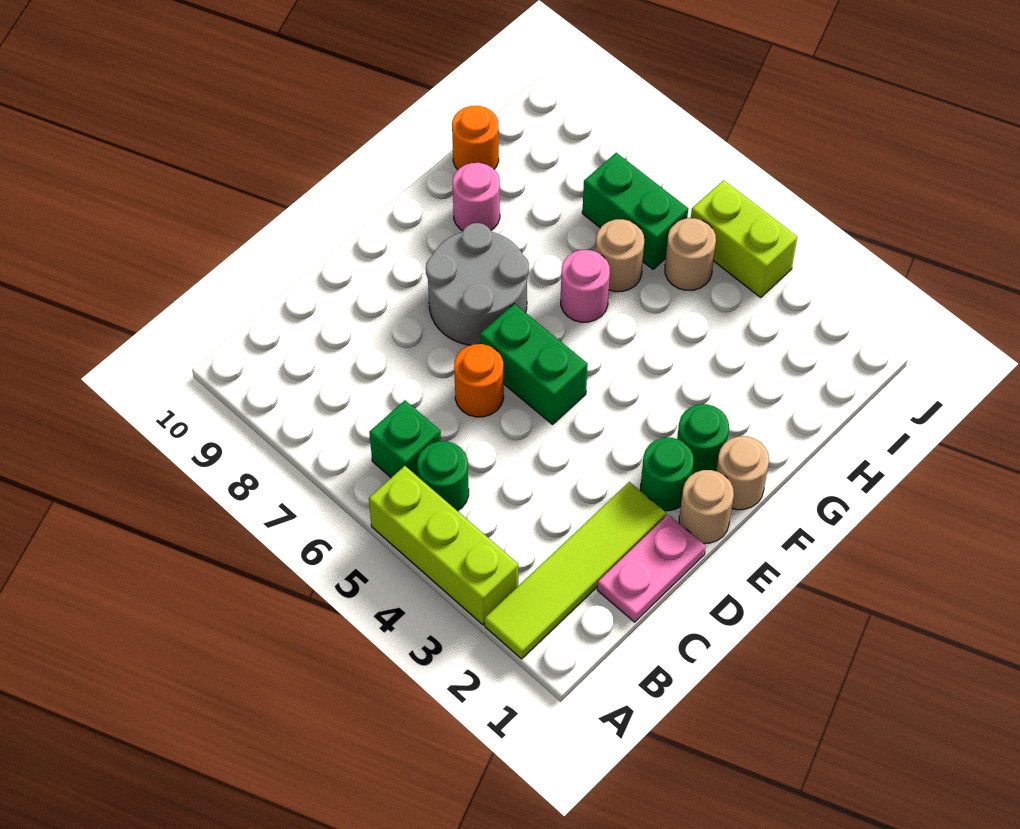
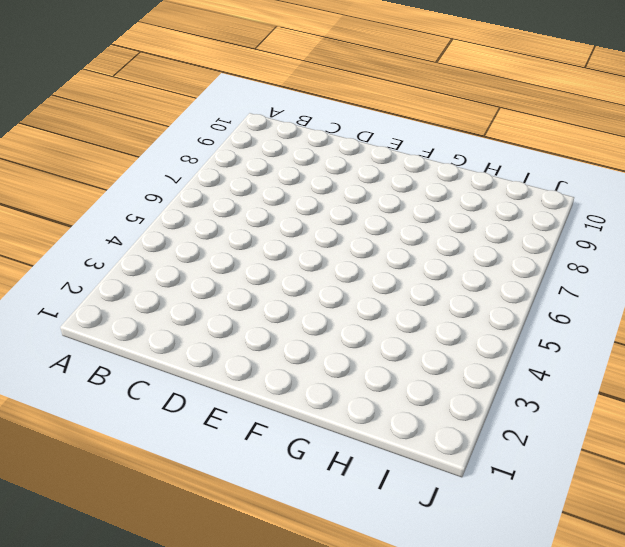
none -> lime 1x4 tile [485,482,666,659]
none -> lime 1x3 brick [369,466,518,625]
none -> green 1x1 round brick [418,441,469,511]

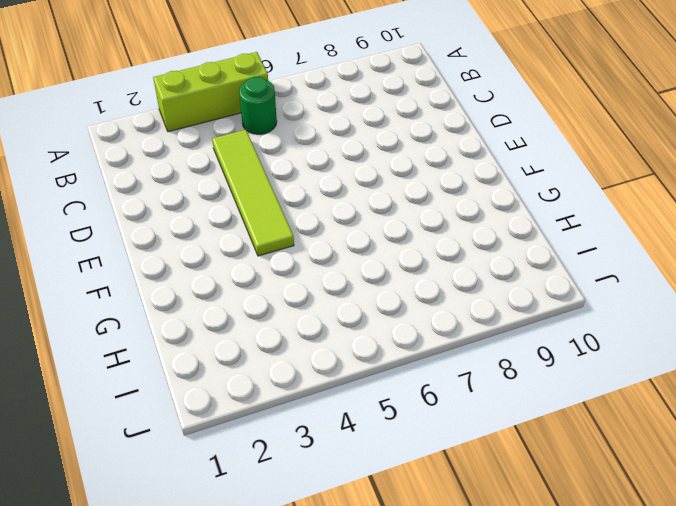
lime 1x4 tile [212,130,294,256] -> lime 1x4 tile moved to [485,482,666,659]
none -> green 1x1 brick [369,400,441,478]
none -> pink 1x2 plate [597,514,706,622]
none -> orange 1x1 round brick [454,344,504,417]

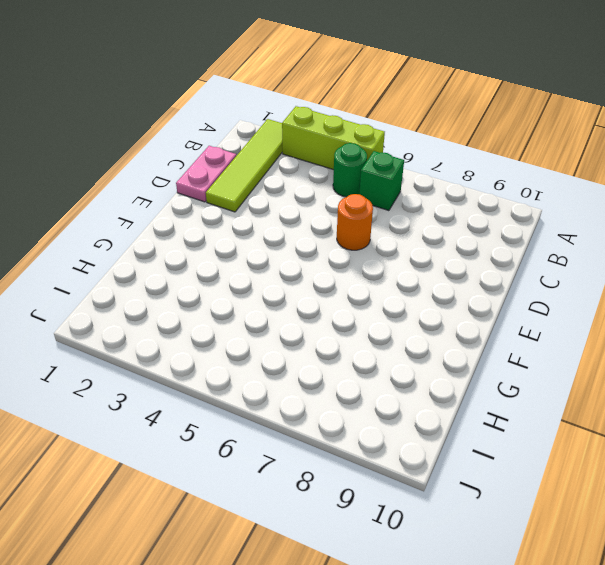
none -> tan 1x1 round brick [679,470,734,543]
none -> green 1x1 round brick [641,438,694,511]
none -> green 1x2 brick [480,304,588,424]

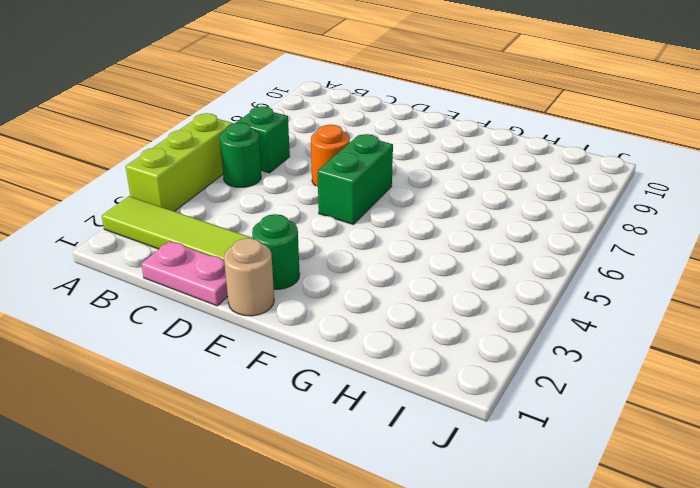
none -> grey 2x2 round brick [426,223,529,345]
none -> tan 1x1 round brick [716,436,769,510]
none -> green 1x1 round brick [677,404,729,474]

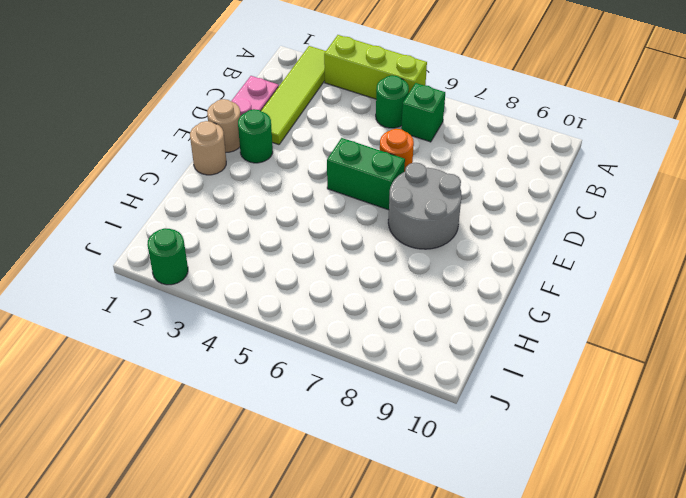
green 1x1 round brick [147,228,188,285] -> green 1x1 round brick moved to [677,404,729,474]
none -> pink 1x1 round brick [561,250,610,322]
none -> pink 1x1 round brick [453,163,500,231]
none -> tan 1x1 round brick [596,219,644,292]

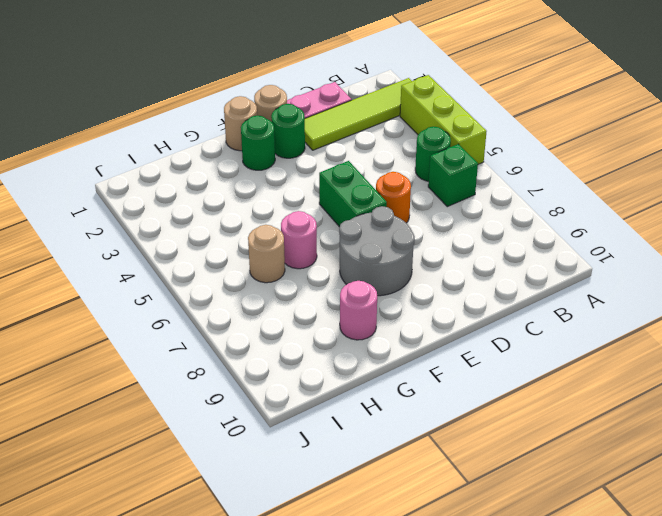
none -> orange 1x1 round brick [452,106,499,170]
none -> tan 1x1 round brick [665,218,716,290]
none -> green 1x2 brick [582,153,688,269]

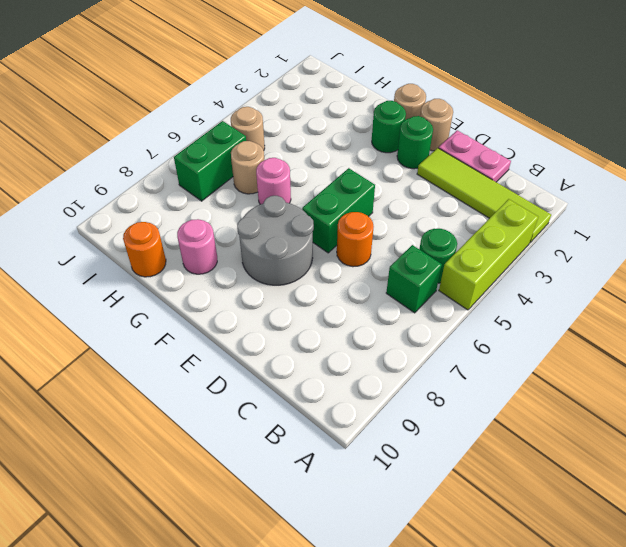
none -> lime 1x2 brick [691,180,798,298]

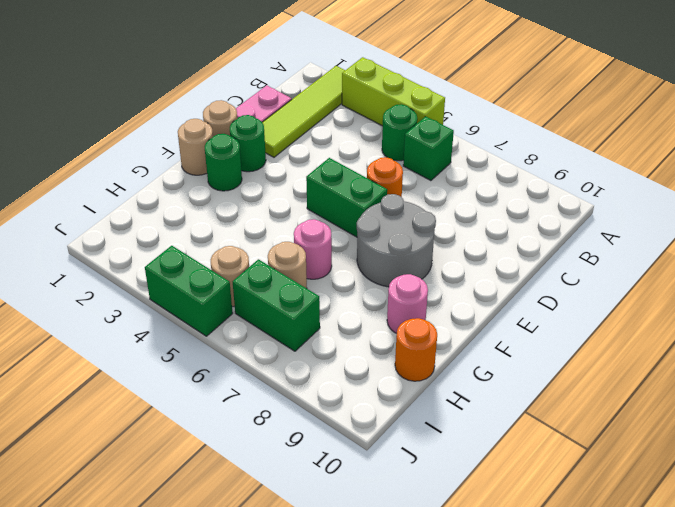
green 1x2 brick [145,246,233,336] -> lime 1x2 brick [691,180,798,298]

